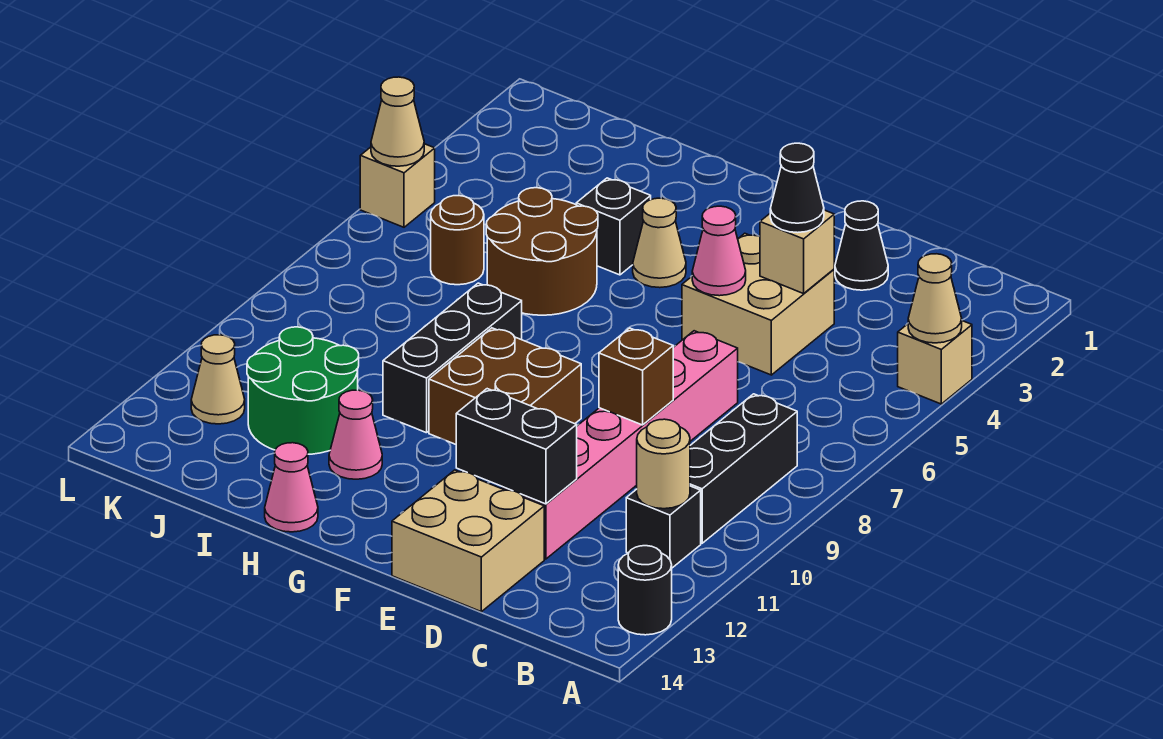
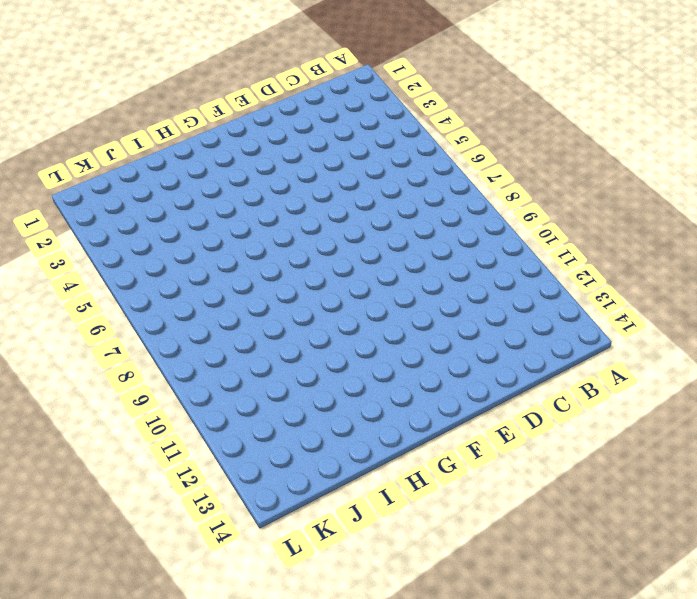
none -> tan 1x1 brick [898,321,972,404]
none -> black 1x1 round brick [618,546,672,635]
none -> black 1x3 brick [690,394,797,543]

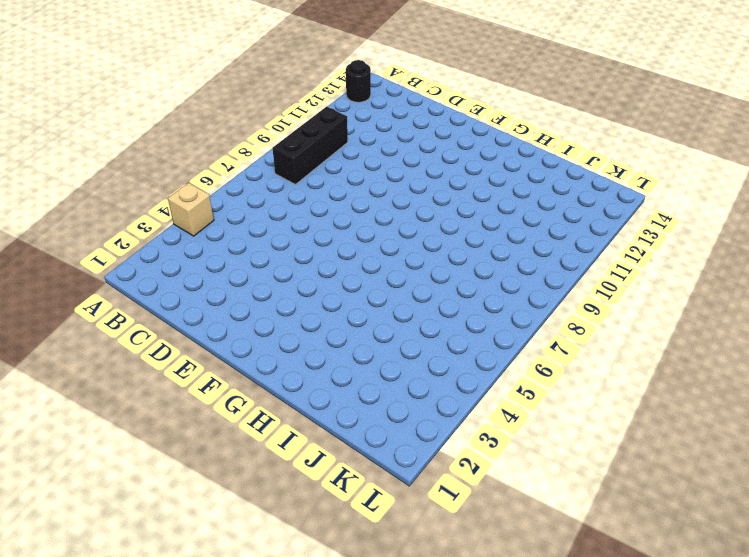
none -> black 1x1 brick [626,486,701,568]
none -> black 1x1 cone [835,201,888,290]
none -> tan 2x2 brick [682,233,834,375]

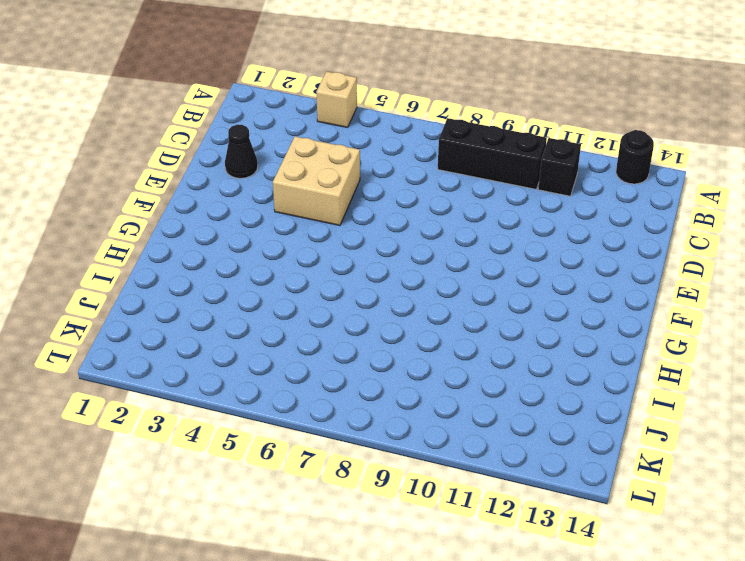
none -> pink 1x6 brick [502,331,738,559]
none -> tan 2x2 brick [392,470,544,612]
none -> brown 2x2 brick [429,328,581,444]

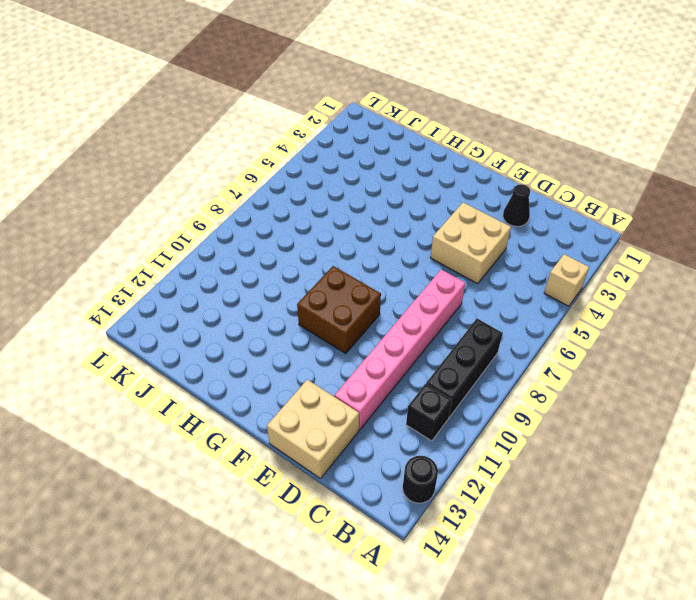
none -> tan 1x1 cone [633,198,686,288]
none -> black 1x1 brick [576,178,651,275]
none -> brown 2x2 round brick [486,188,598,315]

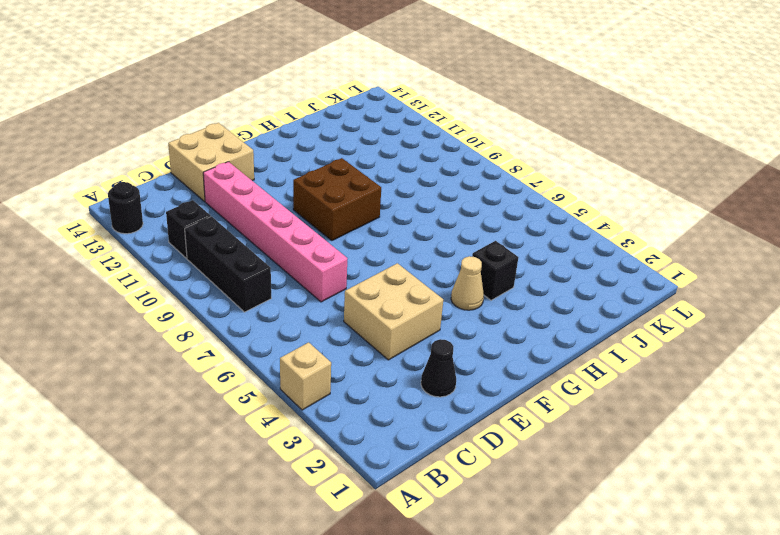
none -> brown 2x2 round brick [486,188,598,315]
none -> black 1x3 brick [383,283,522,433]
none -> pink 1x1 cone [329,390,382,479]

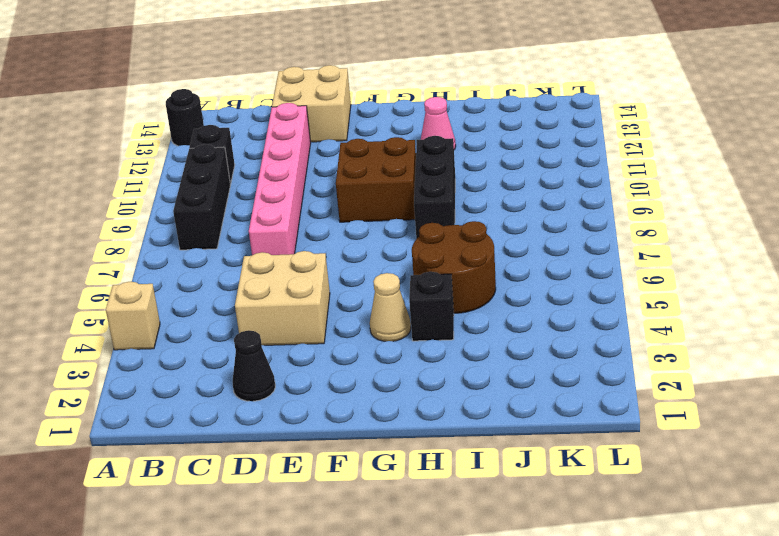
none -> pink 1x1 cone [265,443,318,532]
none -> green 2x2 round brick [247,327,359,454]
none -> brown 1x1 round brick [431,196,484,285]

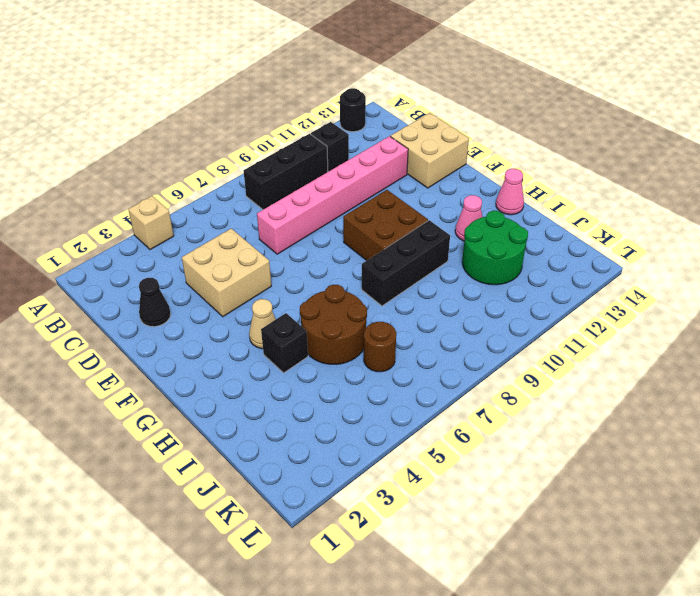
none -> tan 1x1 cone [191,335,245,424]
none -> tan 1x1 brick [360,144,435,227]
none -> tan 1x1 cone [908,254,962,343]

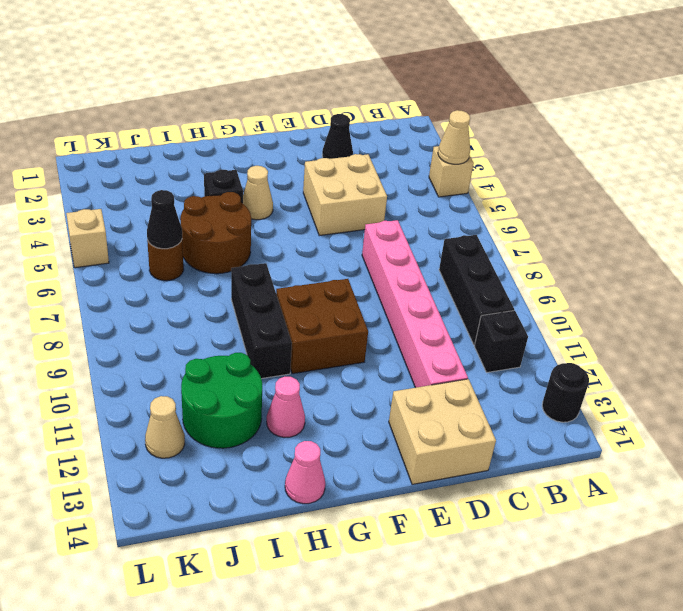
black 1x1 cone [147,190,182,249] -> black 1x1 cone moved to [770,143,824,233]
none -> tan 1x1 round brick [637,419,690,509]
none -> tan 1x1 brick [760,210,834,294]
none -> brown 1x1 brick [599,328,673,425]

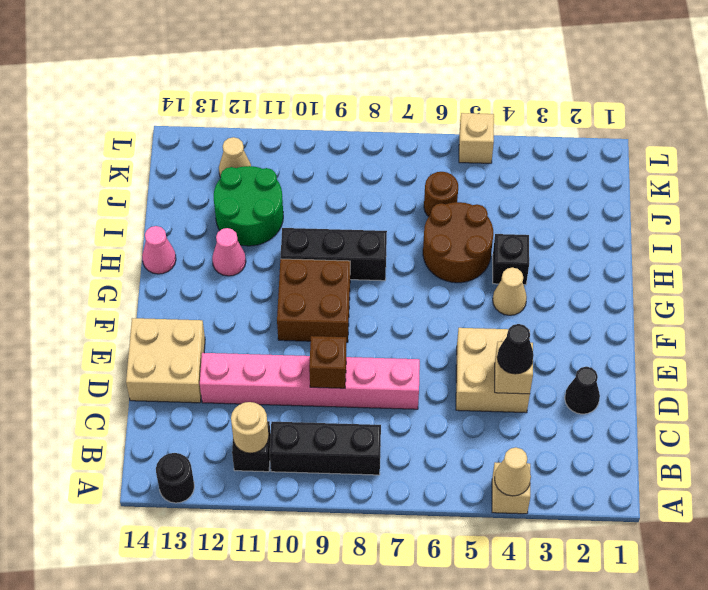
none -> black 1x2 brick [456,389,577,504]
none -> pink 1x1 cone [692,206,746,296]
none -> tan 1x1 cone [371,77,424,166]

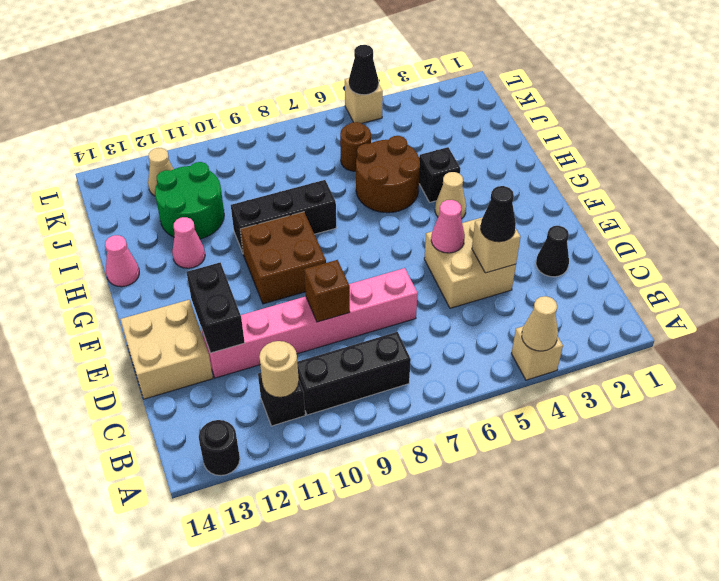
black 1x1 cone [349,45,378,95] -> tan 1x1 cone [371,77,424,166]

